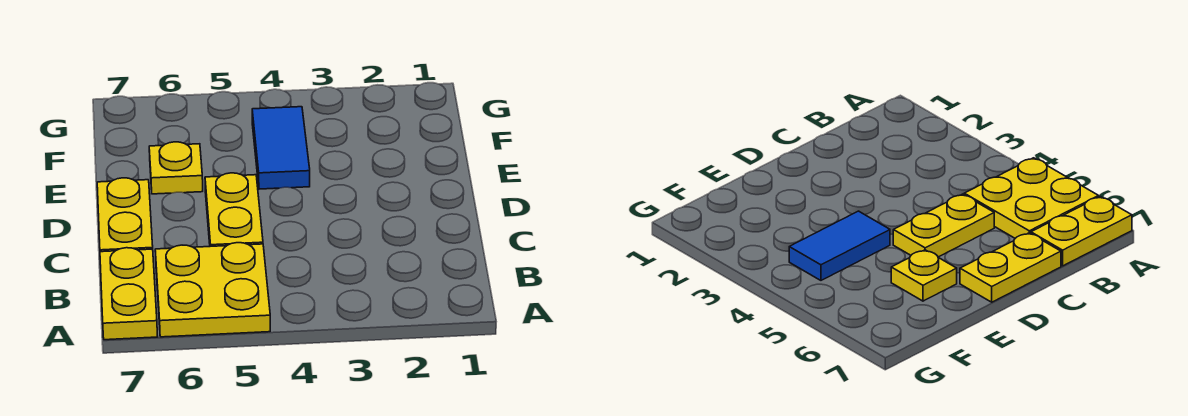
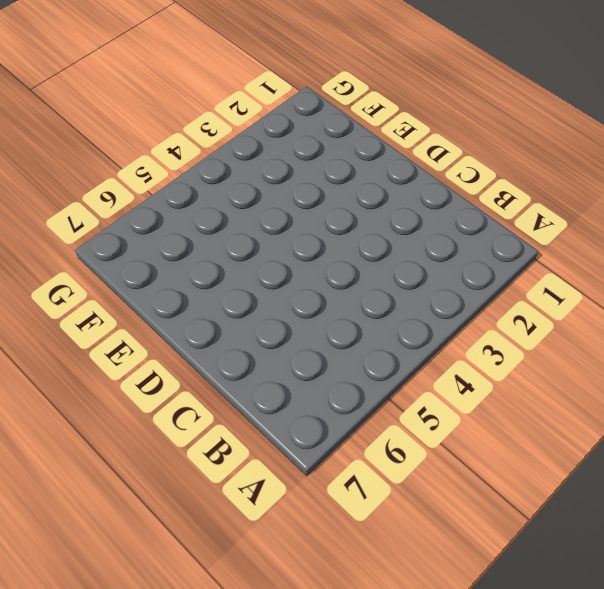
none -> yellow 2x2 plate [155,243,270,337]
none -> yellow 1x2 plate [100,248,158,340]

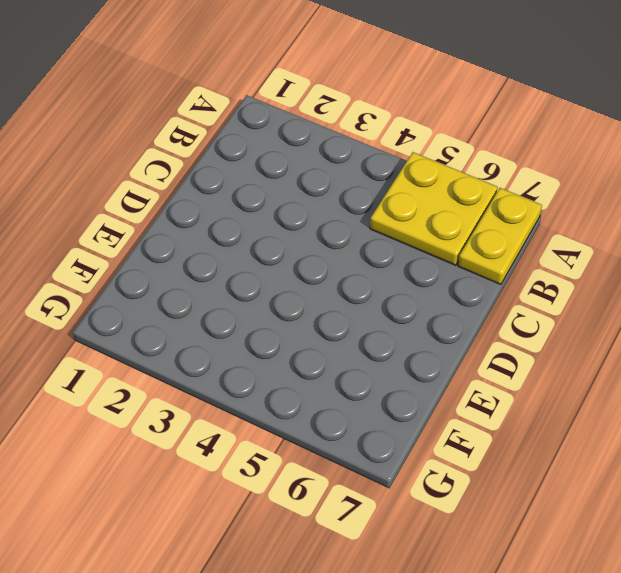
none -> yellow 1x2 plate [205,173,263,246]
none -> yellow 1x2 plate [97,178,153,252]

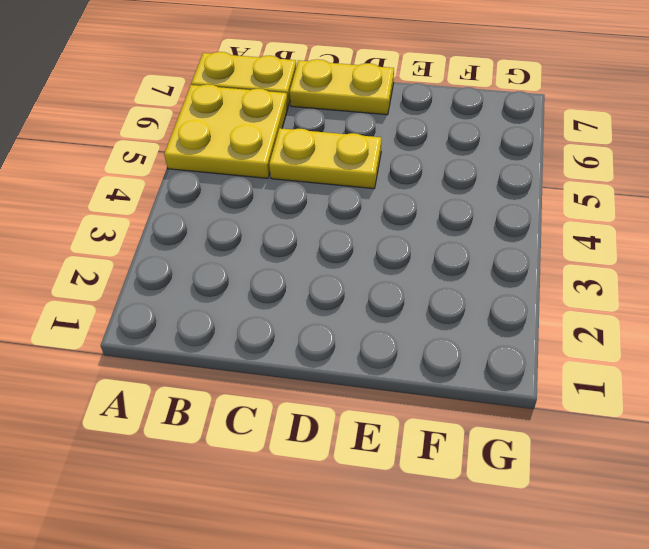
none -> blue 1x2 tile [252,107,310,189]
none -> yellow 1x1 plate [149,142,203,194]

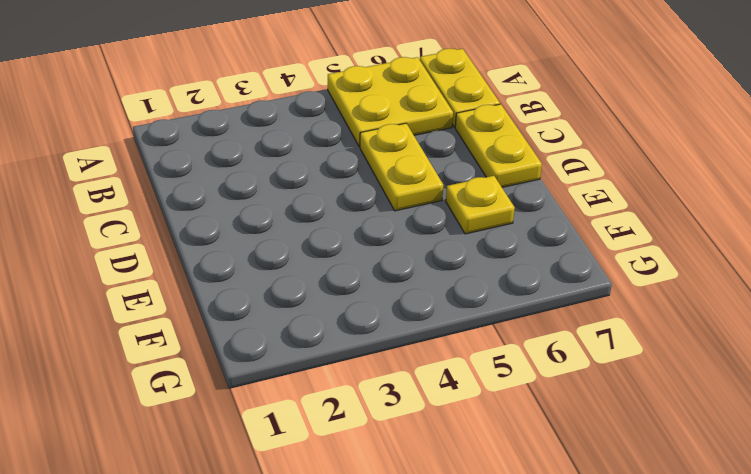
none -> blue 1x2 tile [252,107,310,189]

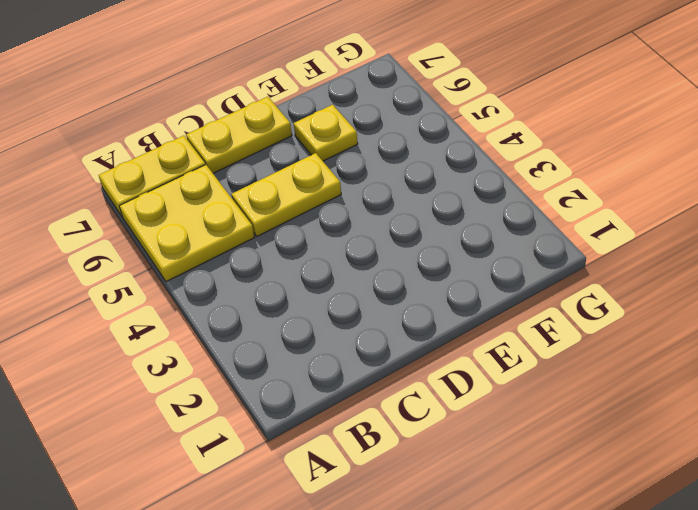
none -> blue 1x2 tile [252,107,310,189]

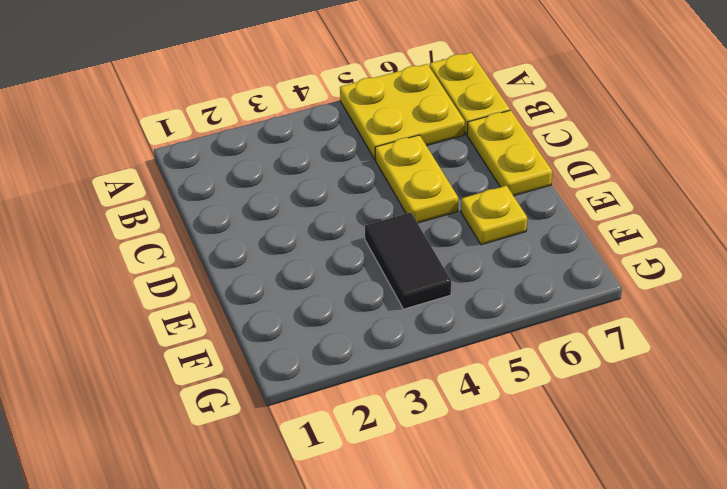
black 1x2 tile [365,213,451,309] -> blue 1x2 tile [252,107,310,189]

